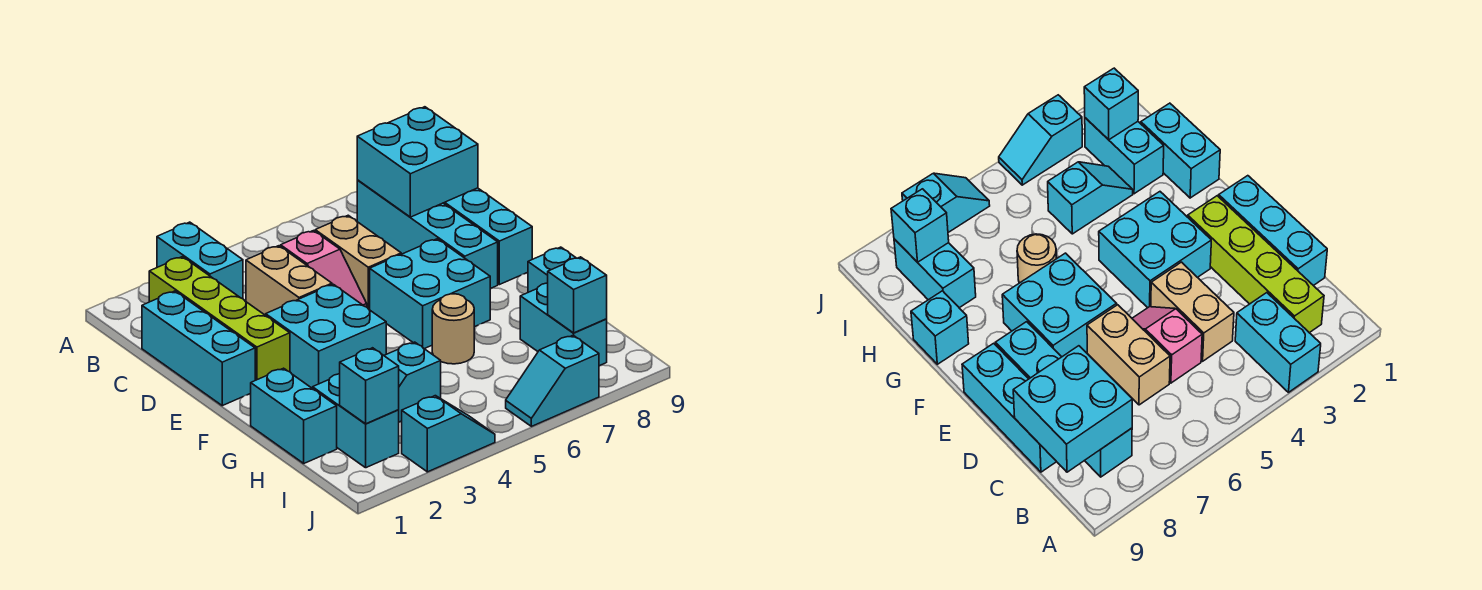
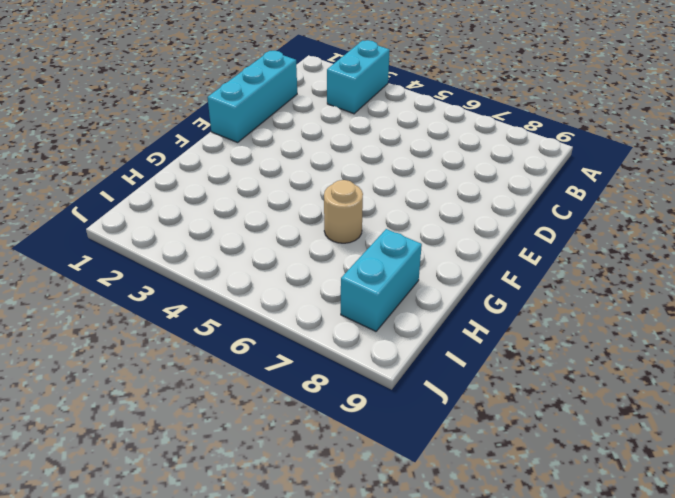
none -> lime 1x4 brick [149,257,290,380]
none -> cyan 1x4 brick [357,180,498,289]
none -> tan 1x2 brick [246,246,332,315]

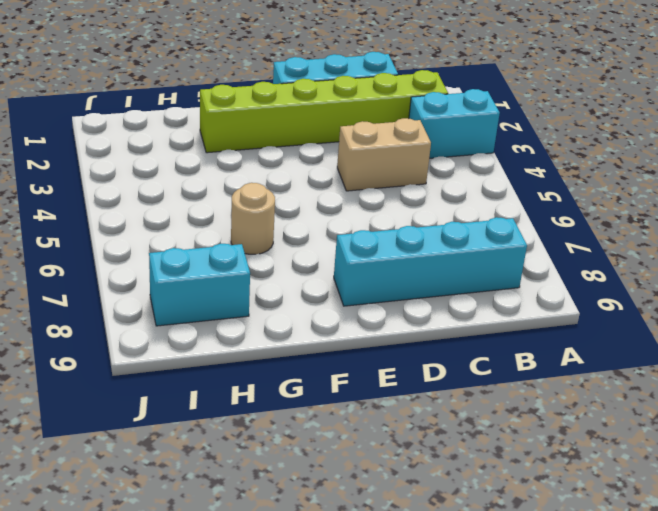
lime 1x6 brick [200,70,448,153] -> lime 1x4 brick [149,257,290,380]
none -> pink 1x2 slope [281,231,367,307]
none -> tan 1x2 brick [315,215,401,310]
none -> cyan 1x3 brick [444,188,532,285]

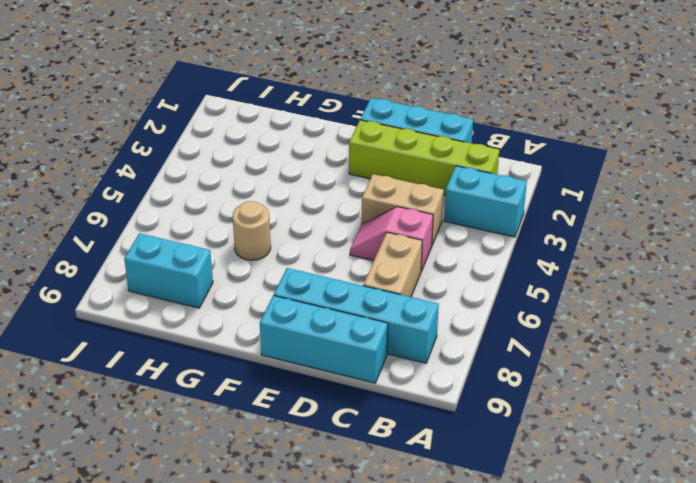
tan 1x2 brick [363,232,422,297] -> tan 1x2 brick turned to [315,215,401,310]
none -> cyan 2x2 brick [266,284,386,389]
none -> cyan 2x2 brick [370,239,490,349]
none -> cyan 1x2 brick [251,368,337,463]

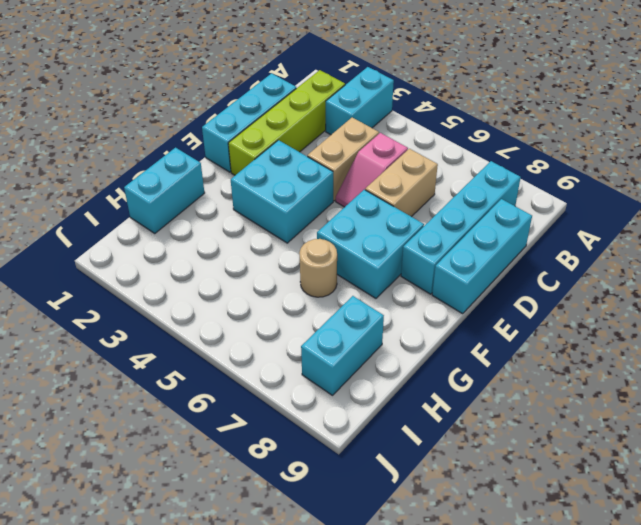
none -> cyan 1x1 brick [528,247,576,292]
none -> cyan 1x2 brick [313,374,399,468]
none -> cyan 1x2 slope [384,342,441,422]

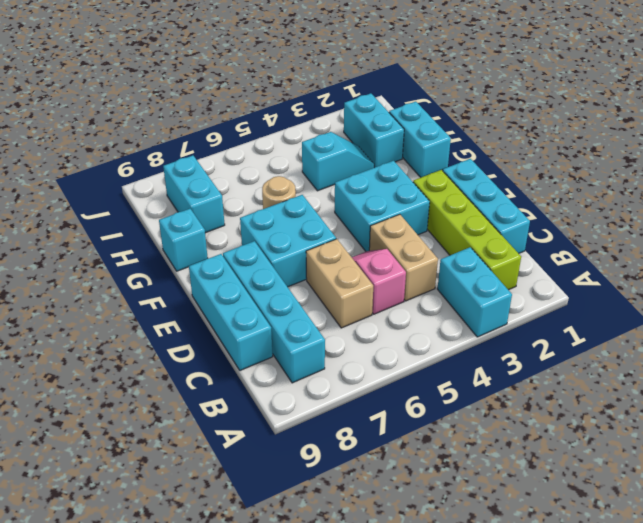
none -> cyan 1x2 slope [402,396,495,472]
none -> cyan 1x2 slope [506,335,599,426]
none -> cyan 2x2 brick [357,107,478,217]

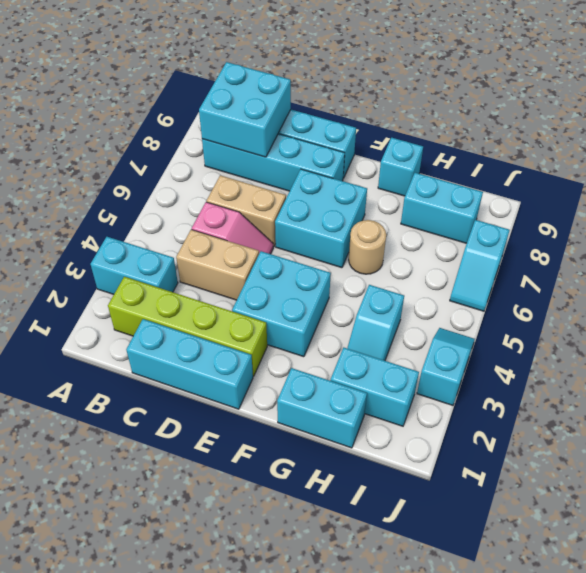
none -> cyan 1x1 brick [340,348,399,424]
none -> cyan 1x1 brick [548,257,607,333]

